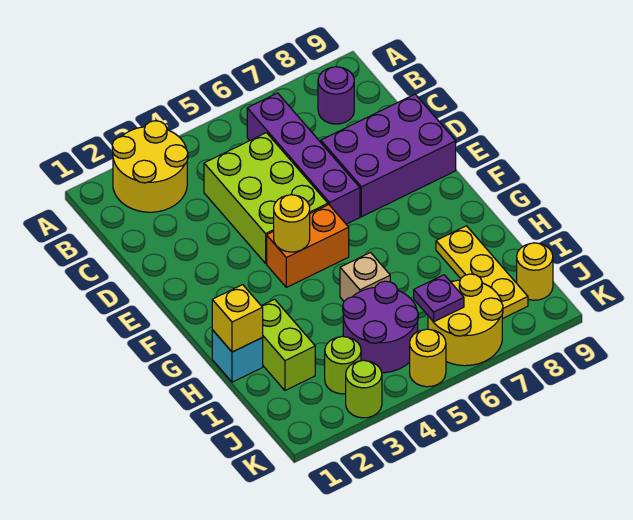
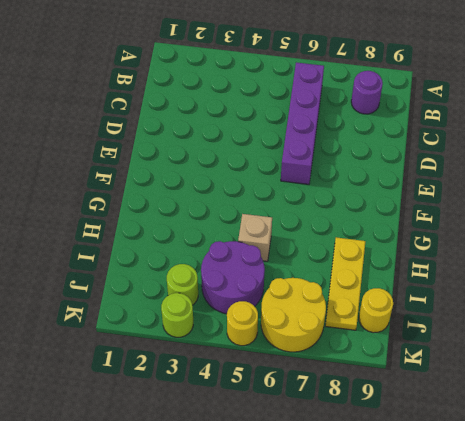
none -> yellow 2x2 round brick [112,121,188,212]
none -> lime 2x3 brick [204,133,328,263]
none -> purple 2x3 brick [321,94,456,217]

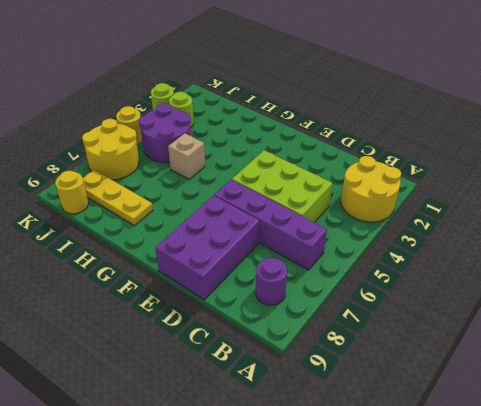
none -> orange 1x2 brick [267,205,349,287]
none -> cyan 1x1 brick [212,330,263,382]
none -> lime 1x2 brick [262,299,315,390]

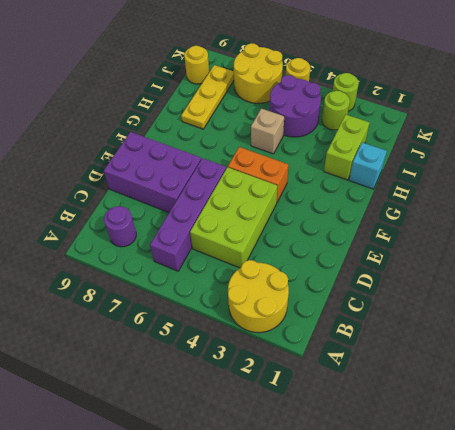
none -> yellow 1x1 round brick [274,195,310,252]
none -> yellow 1x1 brick [212,285,263,352]
none -> purple 1x1 plate [414,275,464,322]

